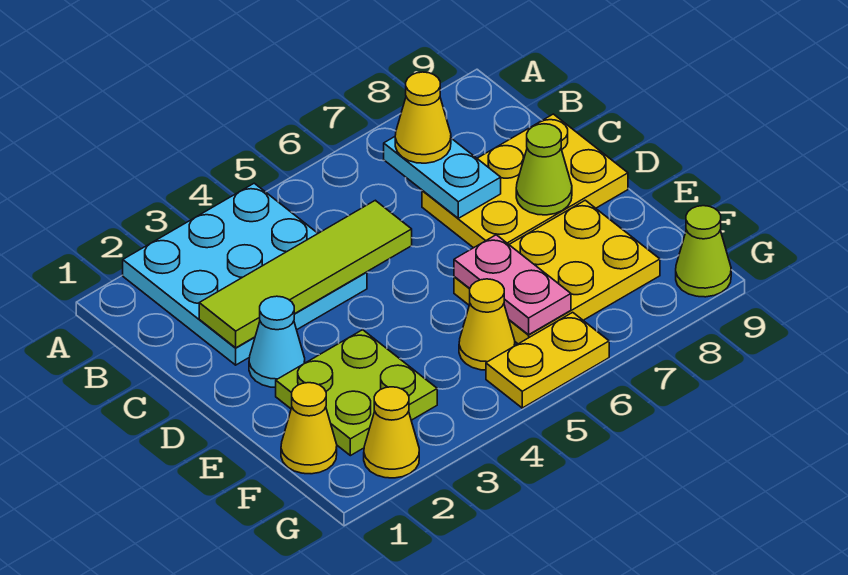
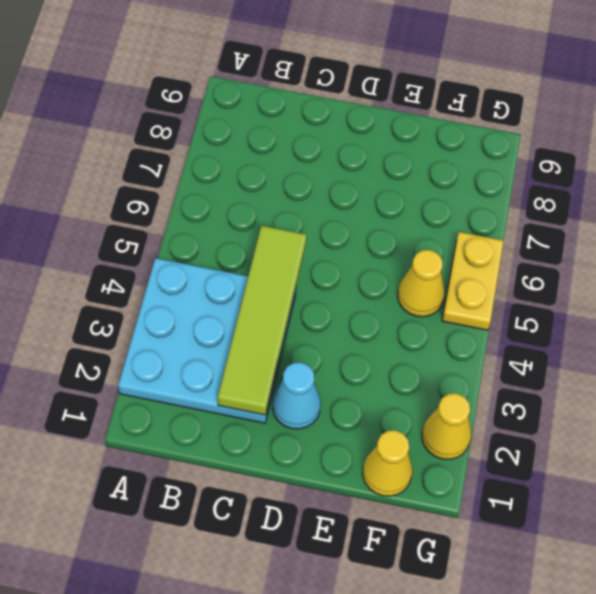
none -> yellow 2x3 plate [422,114,628,248]
none -> lime 2x2 plate [276,330,437,456]
none -> yellow 2x3 plate [454,200,660,344]

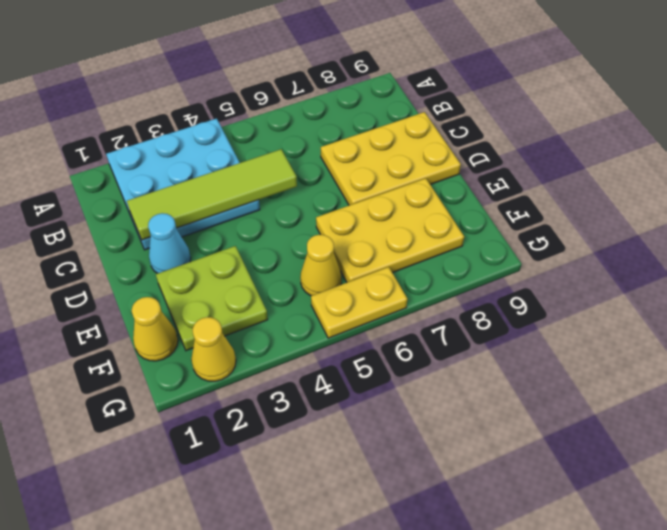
none -> lime 1x1 cone [676,206,731,297]
none -> cyan 1x2 plate [384,137,501,218]
none -> lime 1x1 cone [516,124,572,215]

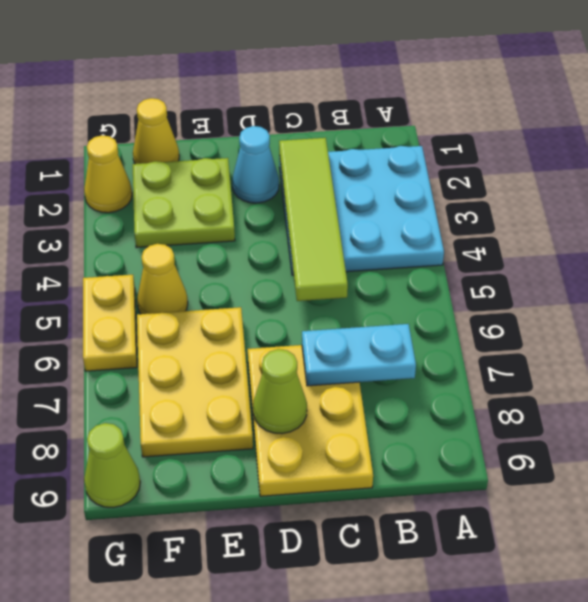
none -> pink 1x2 plate [454,235,571,335]
none -> yellow 1x1 cone [395,72,451,163]

